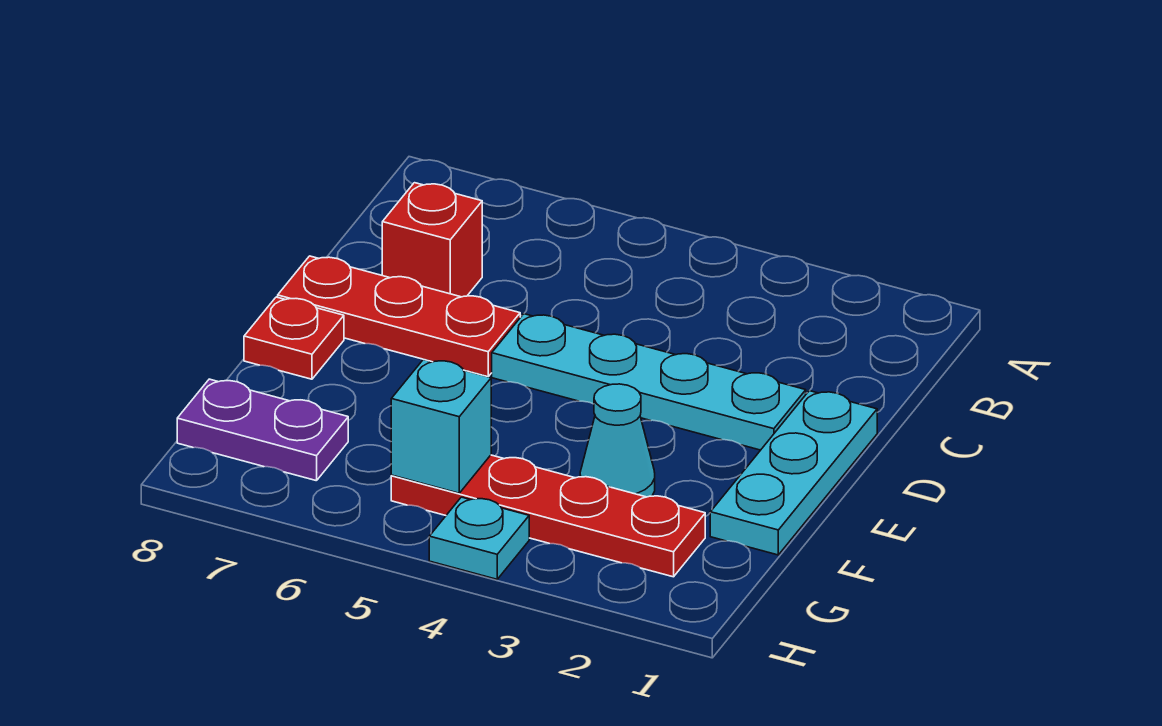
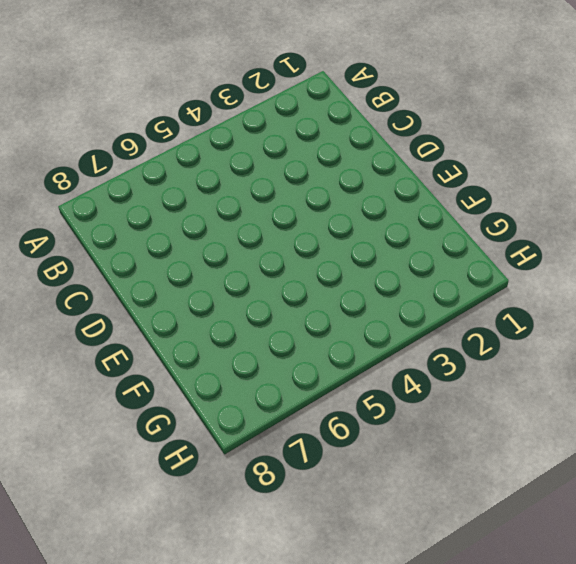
none -> red 1x1 brick [382,183,482,297]
none -> cyan 1x3 plate [710,391,877,555]

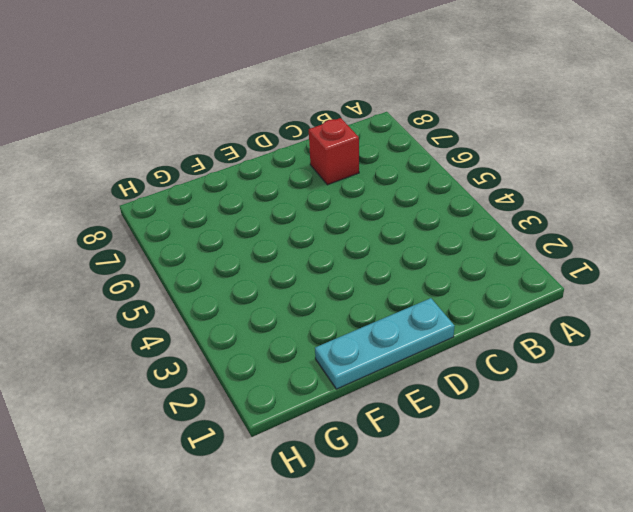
none -> cyan 1x4 plate [492,314,806,450]
none -> red 1x3 plate [278,256,520,377]

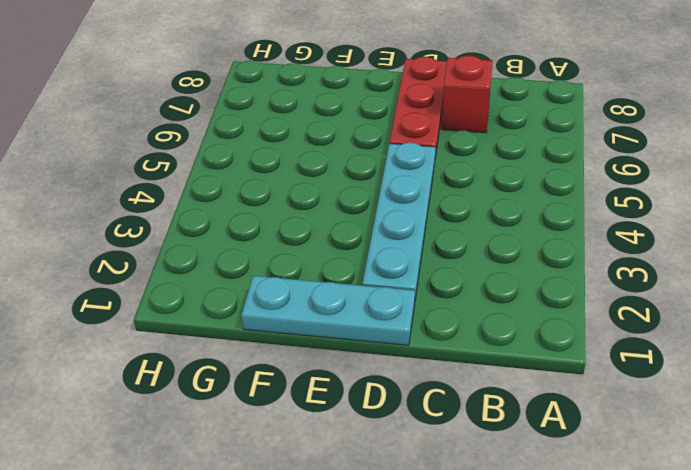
none -> red 1x1 plate [244,297,344,379]
none -> cyan 1x1 cone [580,384,655,497]

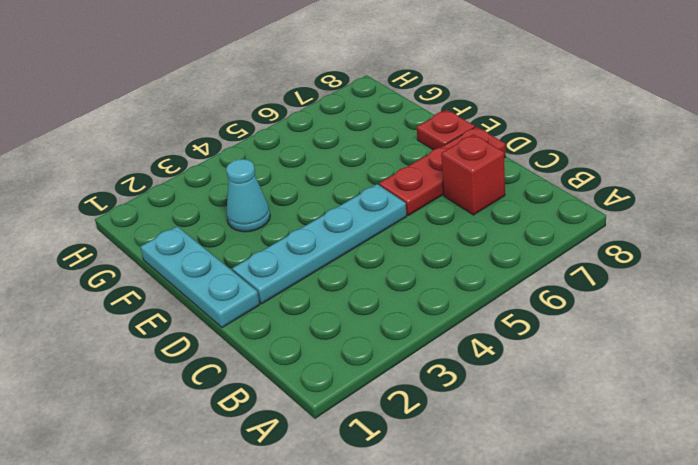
none -> red 1x4 plate [391,455,705,577]
none -> purple 1x2 plate [177,379,348,481]

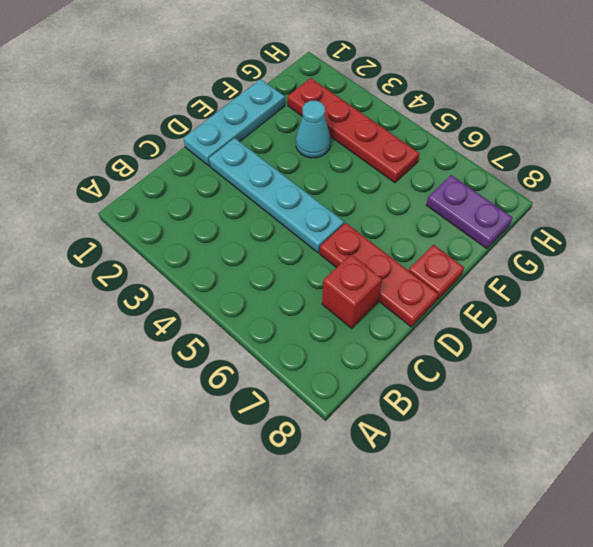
none -> cyan 1x1 plate [429,497,529,579]
none -> cyan 1x1 brick [391,359,491,493]

